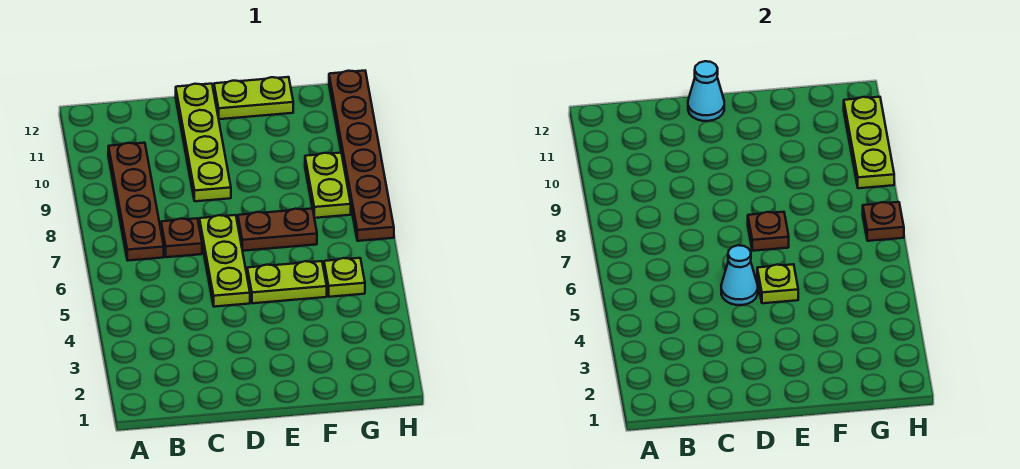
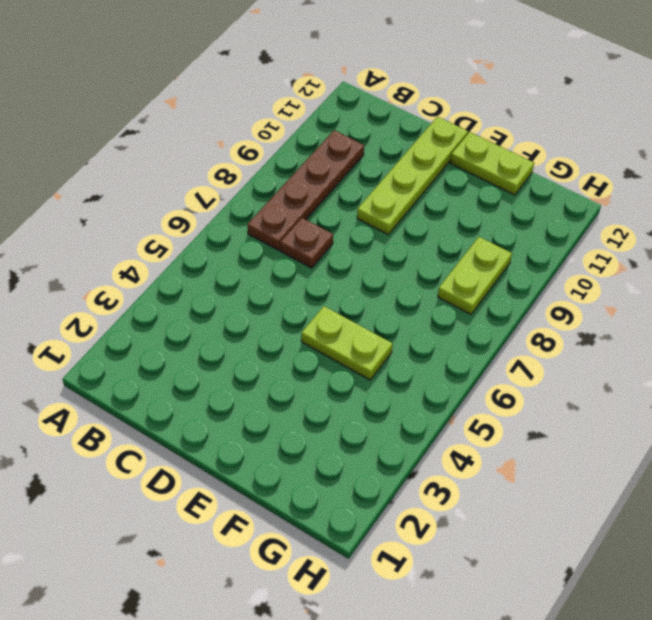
none -> lime 1x3 plate [199,215,250,307]
none -> brown 1x2 plate [238,209,317,251]
none -> lime 1x1 plate [324,258,365,297]

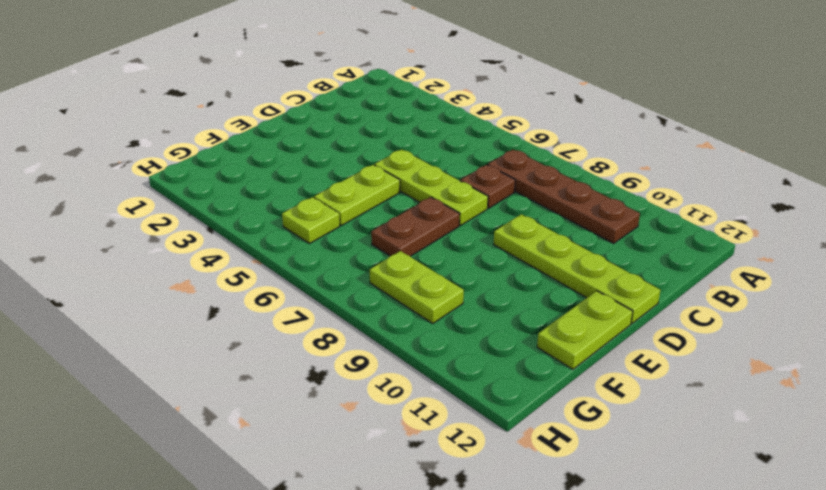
none -> brown 1x6 plate [329,71,394,241]
none -> cyan 1x1 cone [721,245,758,305]
none -> cyan 1x1 cone [688,61,724,121]

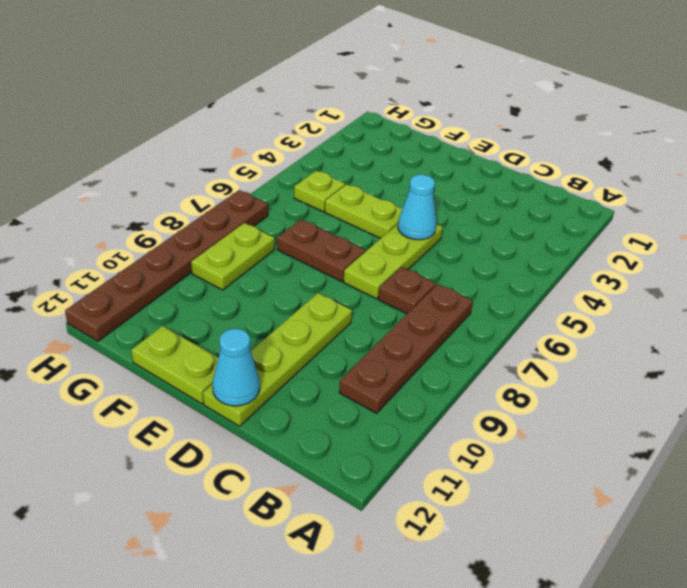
none -> lime 1x1 plate [757,264,798,303]
none -> brown 1x1 plate [748,212,789,251]
none -> brown 1x1 plate [863,202,904,241]

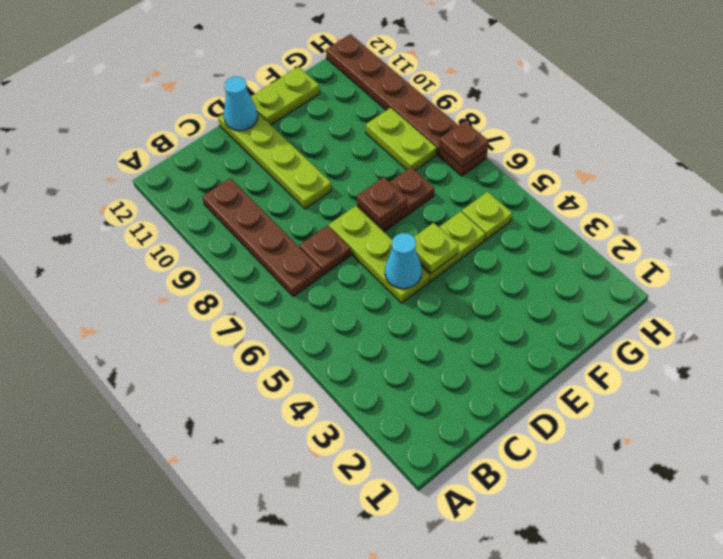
none -> lime 1x3 plate [844,97,894,188]

